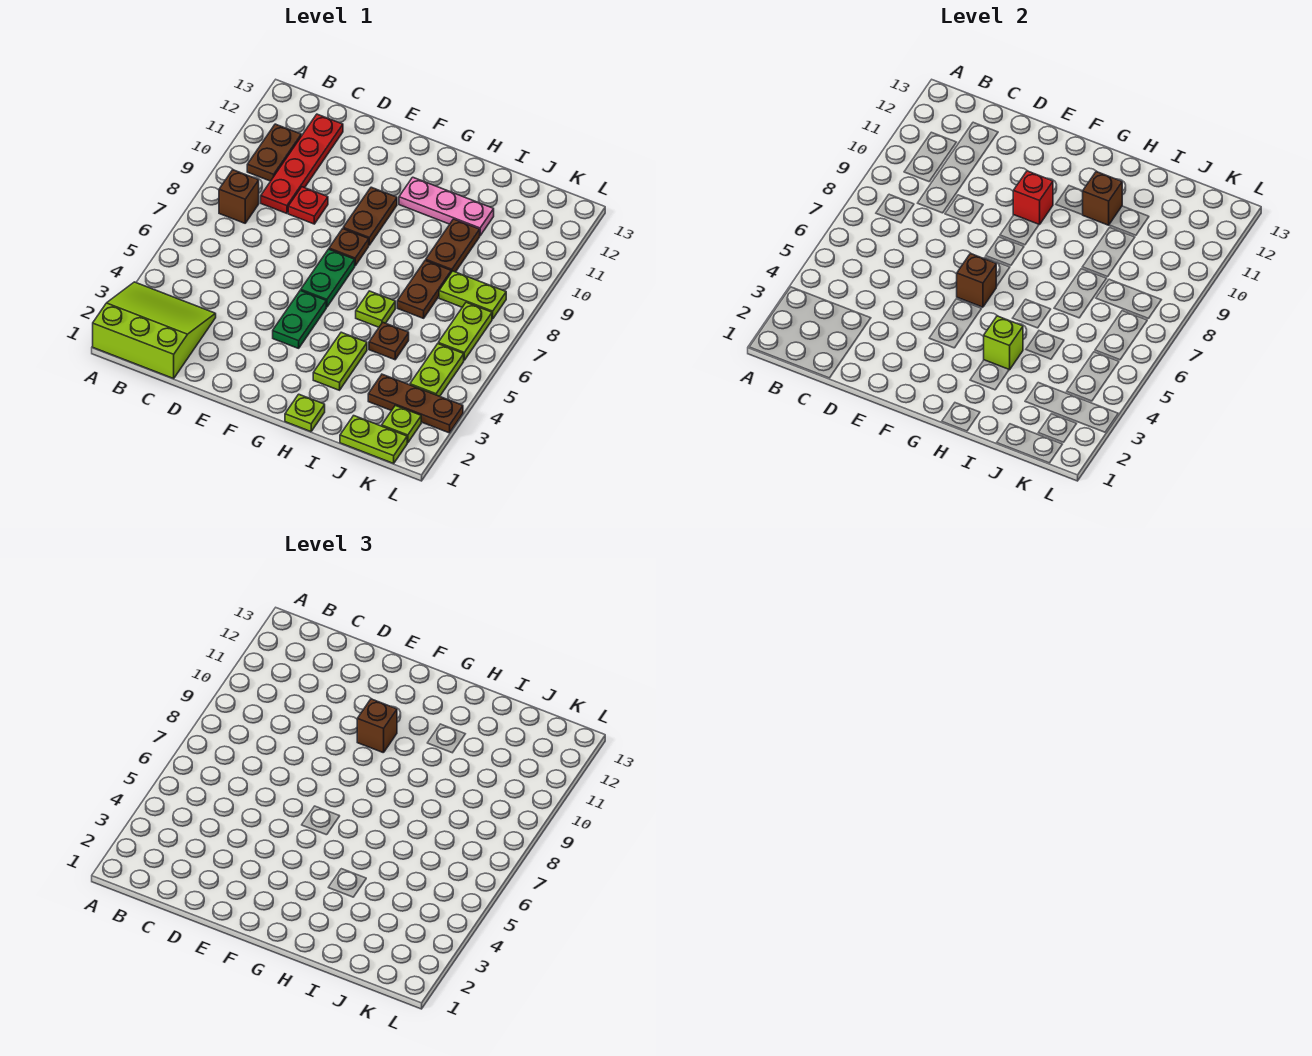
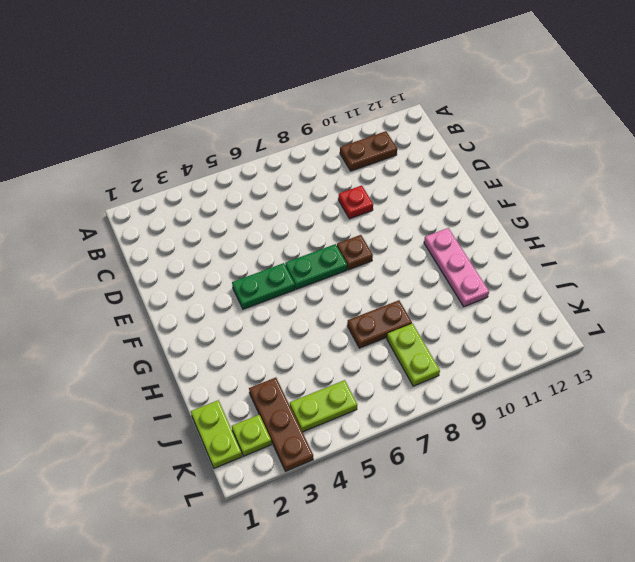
none -> lime 3x3 slope [93,282,216,379]
none -> brown 1x1 brick [219,170,259,223]
none -> red 1x4 plate [261,114,343,213]

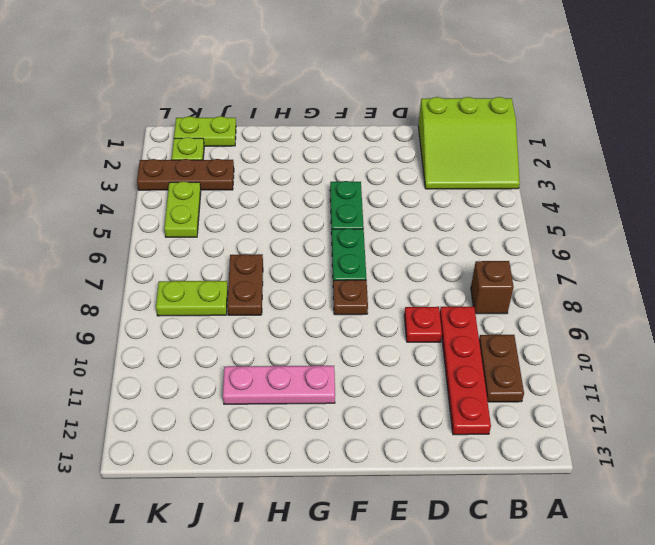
none -> brown 1x2 plate [343,187,397,245]
none -> lime 1x1 plate [285,394,325,432]
none -> lime 1x2 plate [313,332,367,390]

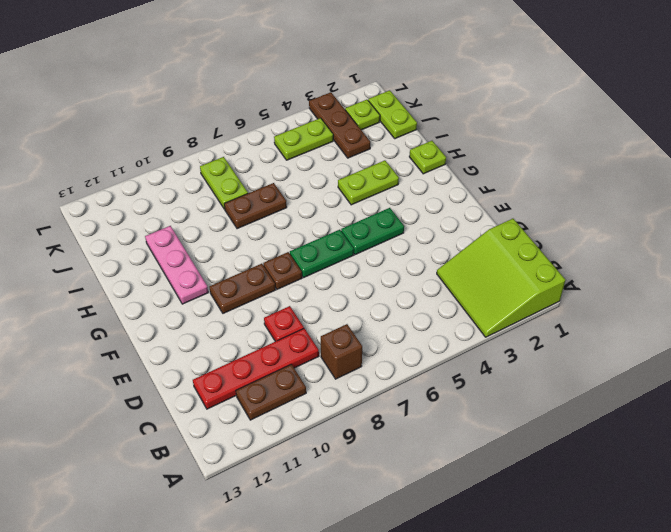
none -> lime 1x1 plate [356,291,395,327]
none -> brown 1x1 plate [369,323,409,360]
none -> brown 1x2 plate [426,219,480,272]

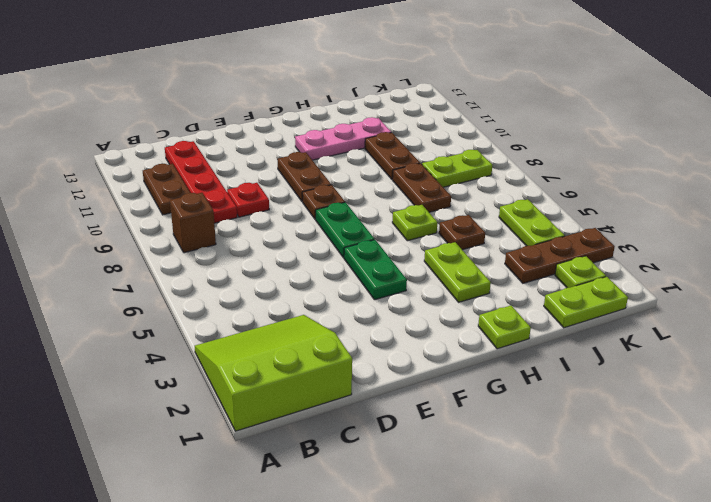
none -> lime 1x2 plate [438,302,492,360]
none -> brown 1x1 brick [957,253,996,307]
none -> red 1x1 brick [1013,171,1053,225]

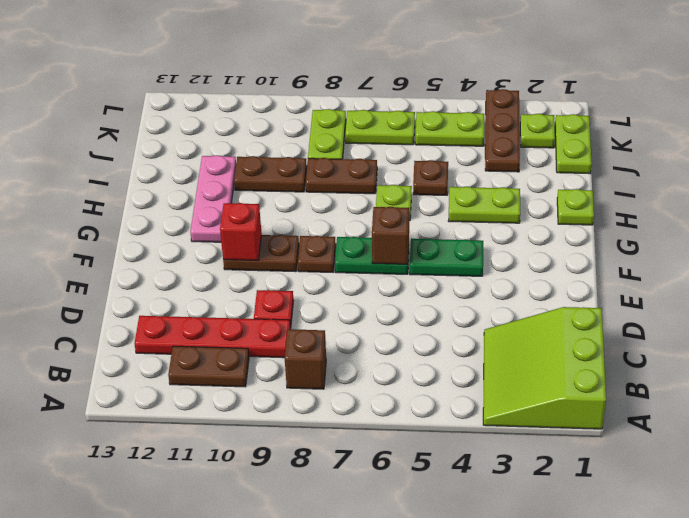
none -> lime 1x1 brick [984,316,1023,370]
none -> brown 1x1 brick [1083,171,1122,225]
none -> brown 1x1 brick [357,699,397,753]

